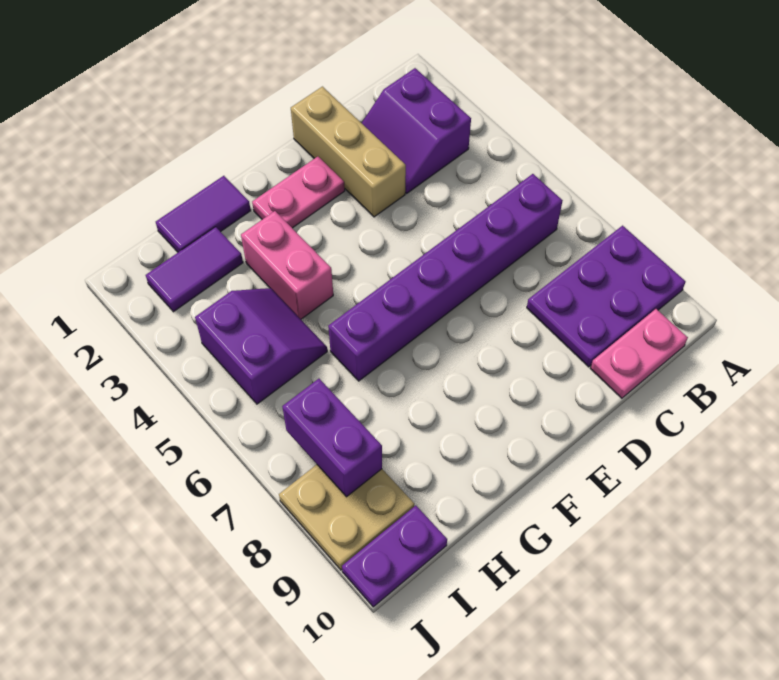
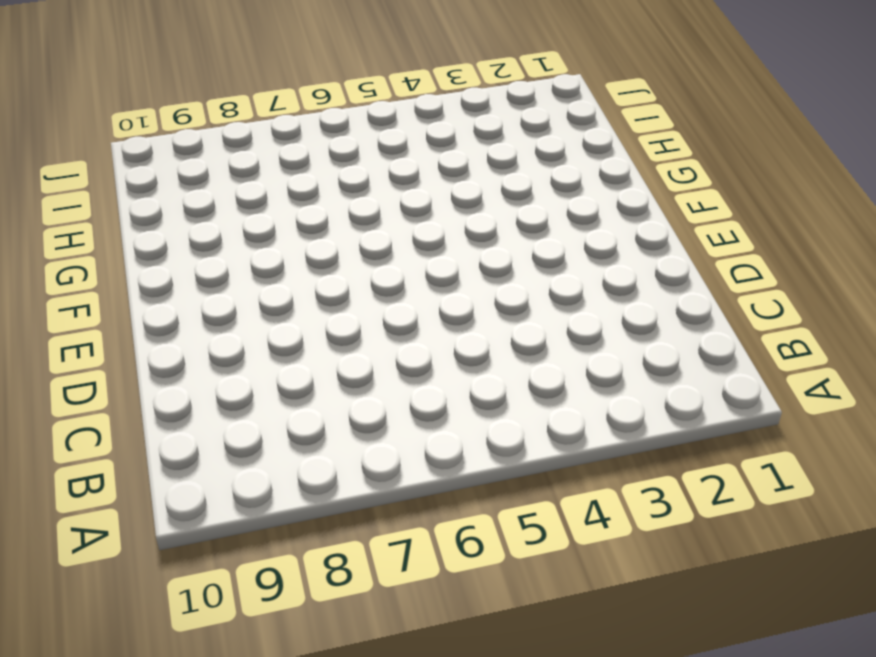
none -> purple 2x3 plate [527,226,686,367]
none -> purple 2x2 slope [362,68,471,193]
none -> purple 1x6 brick [328,174,563,381]

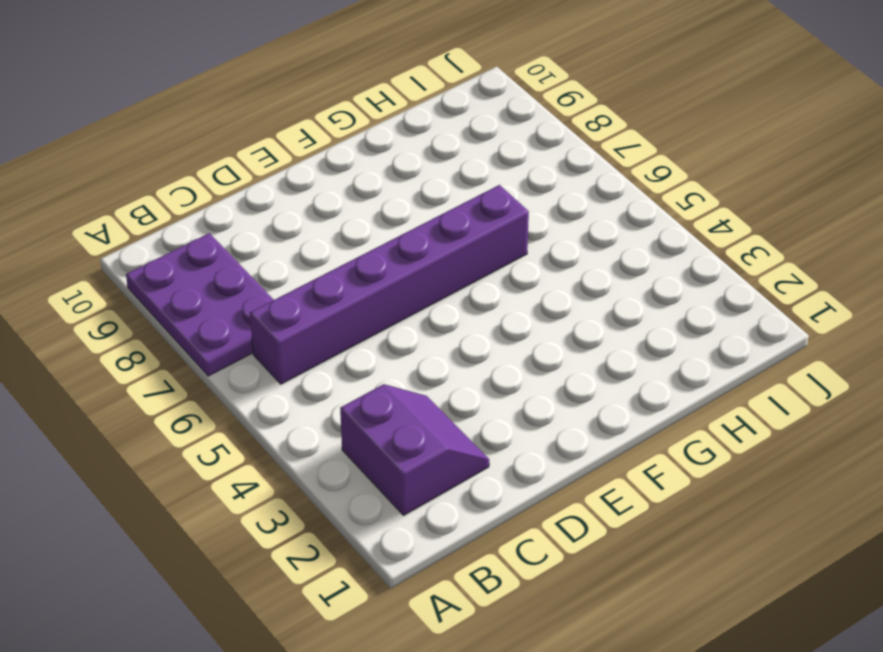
purple 2x3 plate [126,233,274,376] -> purple 2x3 plate turned to [527,226,686,367]
none -> pink 1x2 plate [590,309,688,398]
none -> tan 1x3 brick [291,87,406,217]
none -> pink 1x2 plate [252,157,345,228]

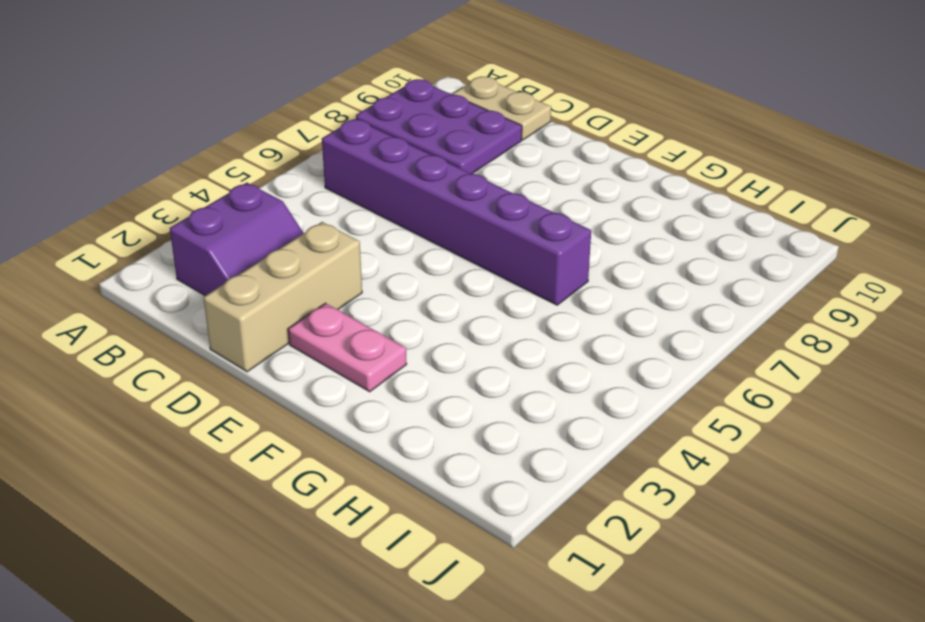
tan 1x2 plate [453,77,551,140] -> pink 1x2 plate [590,309,688,398]
none -> purple 1x2 tile [156,176,251,252]
none -> pink 1x2 brick [241,211,333,319]
none -> purple 1x2 tile [146,227,243,312]

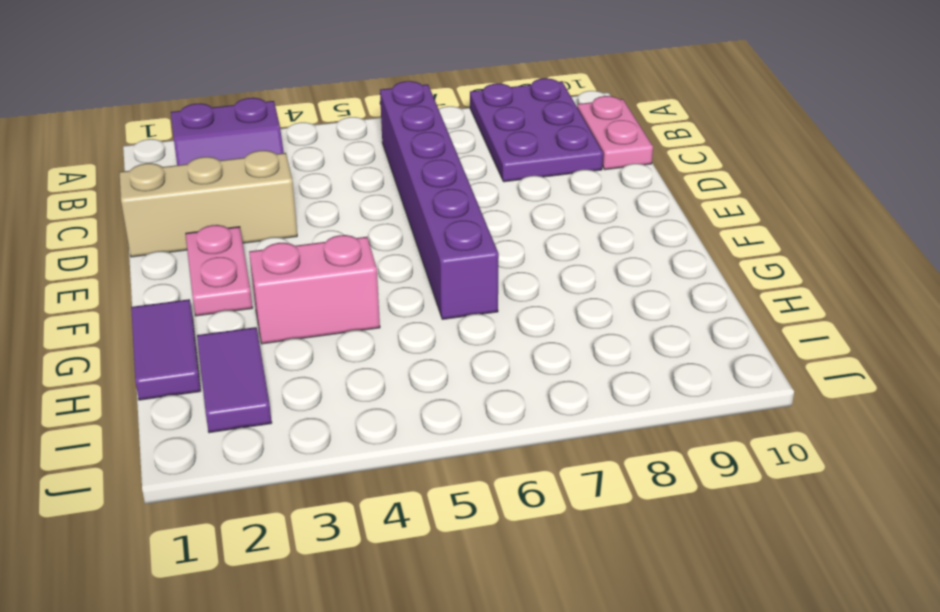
none -> purple 2x2 slope [195,288,327,404]
none -> tan 2x2 plate [279,465,414,570]
none -> purple 1x2 plate [342,505,447,607]

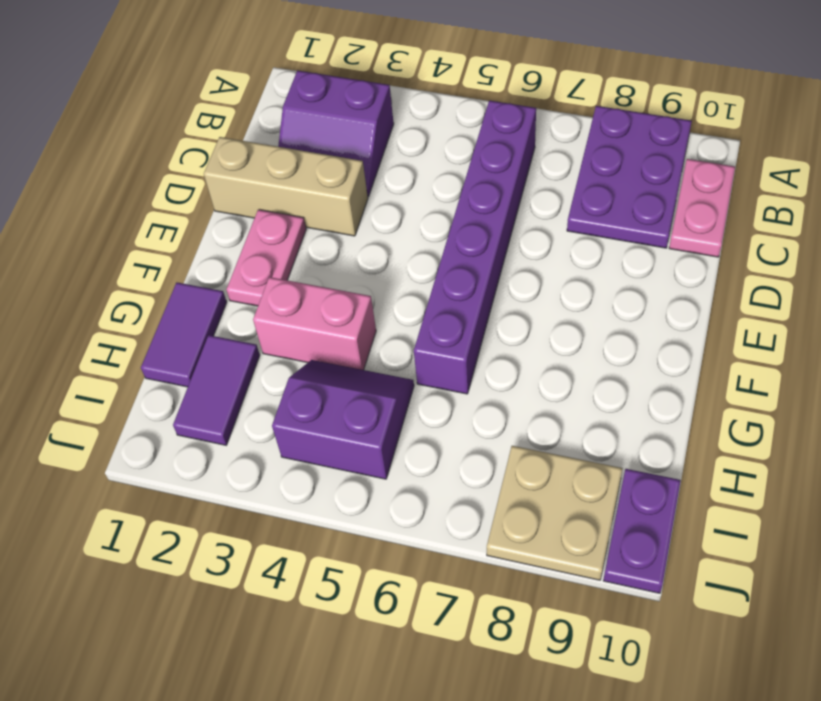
none -> purple 1x2 brick [282,379,382,497]

